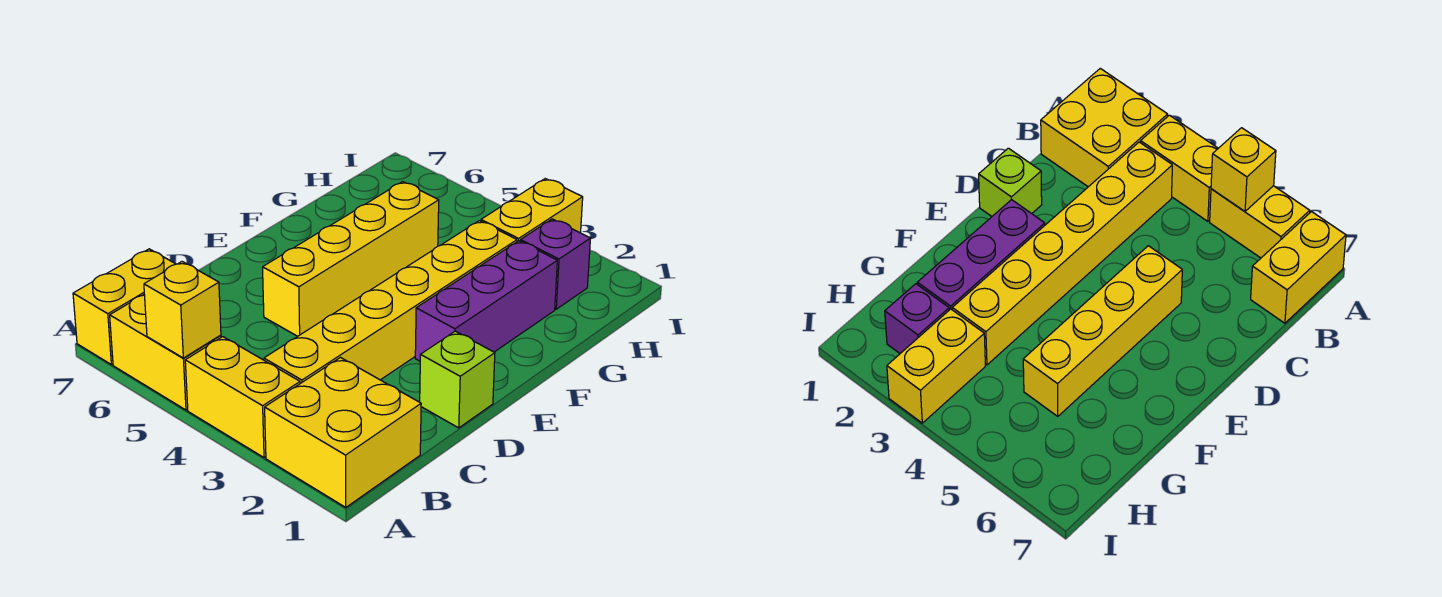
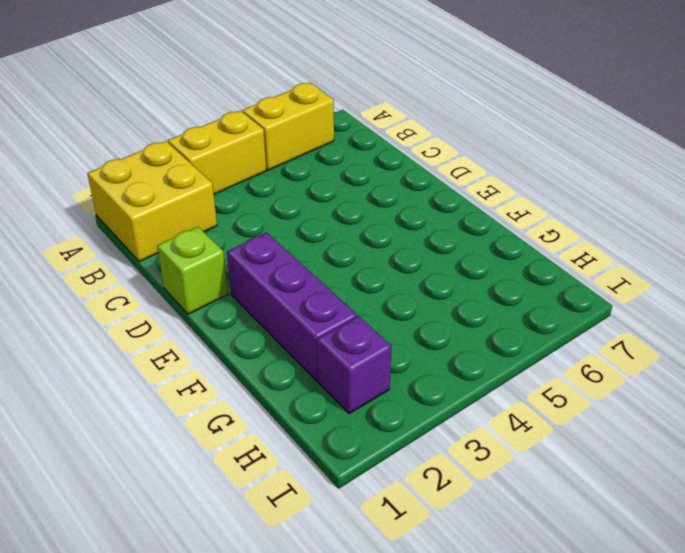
none -> yellow 1x2 brick [73,249,175,365]
none -> yellow 1x6 brick [264,221,517,384]

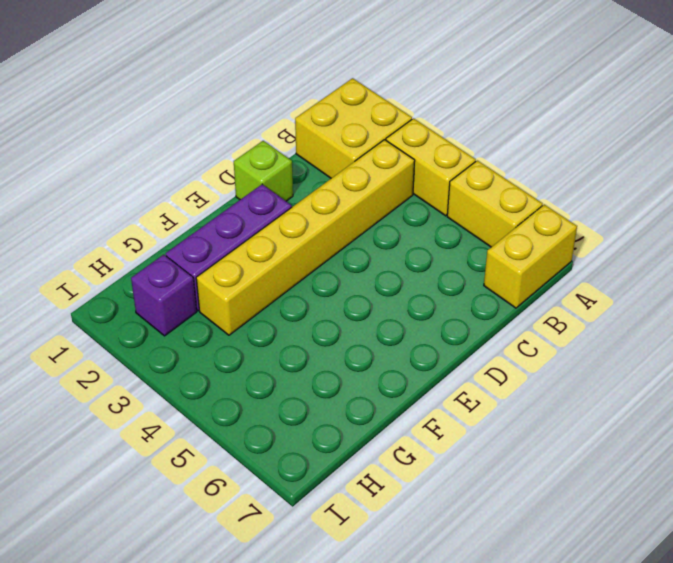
none -> yellow 1x4 brick [263,182,439,336]
none -> yellow 1x2 brick [481,179,583,242]

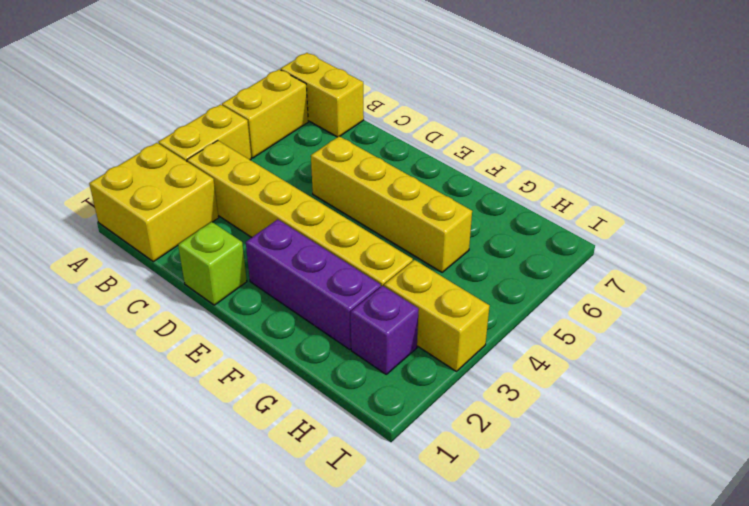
none -> yellow 1x1 brick [144,262,221,358]

